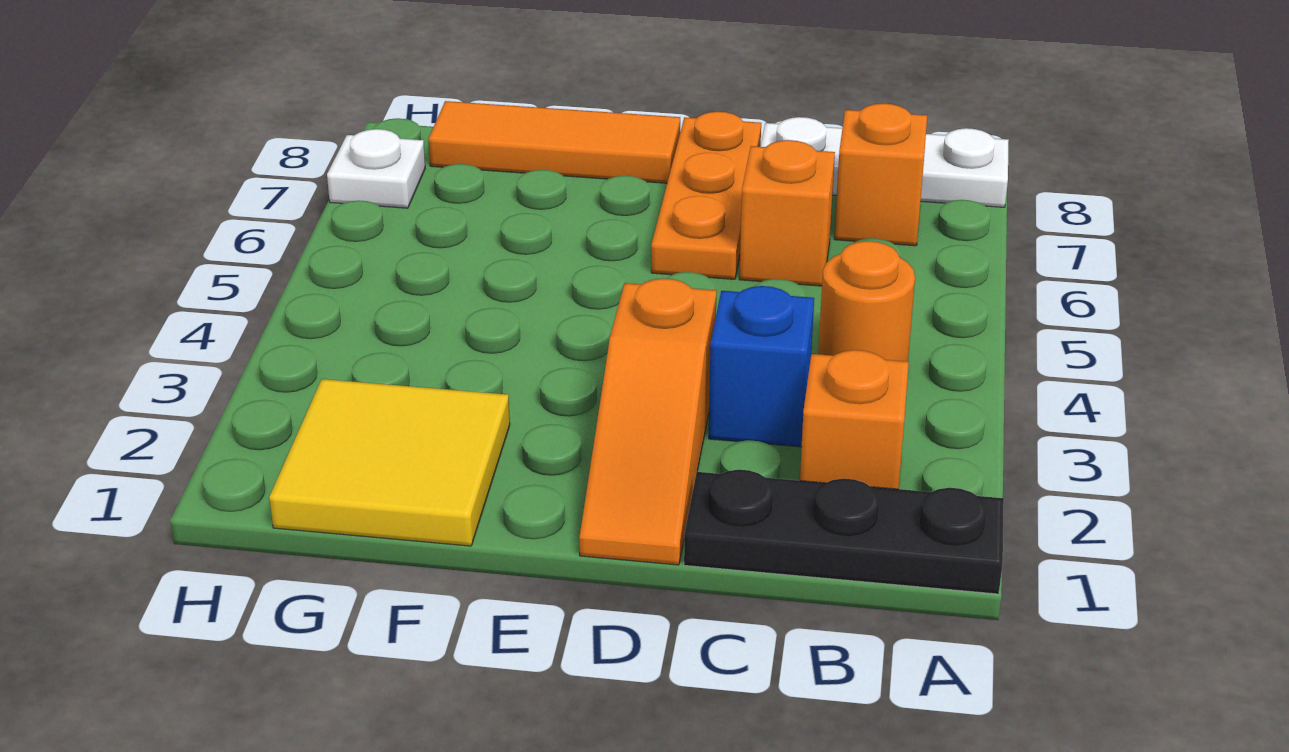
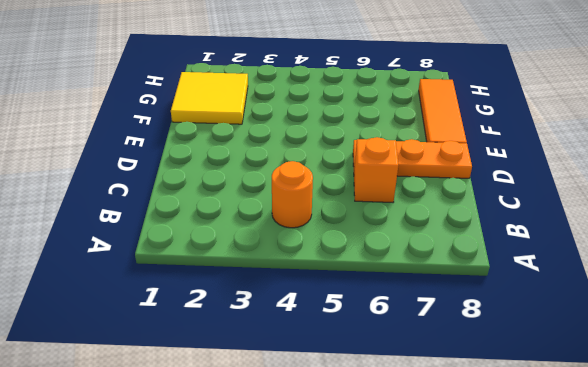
none -> black 1x3 plate [684,470,1004,594]
none -> white 1x3 plate [761,117,1009,207]
none -> orange 1x1 brick [800,350,909,489]

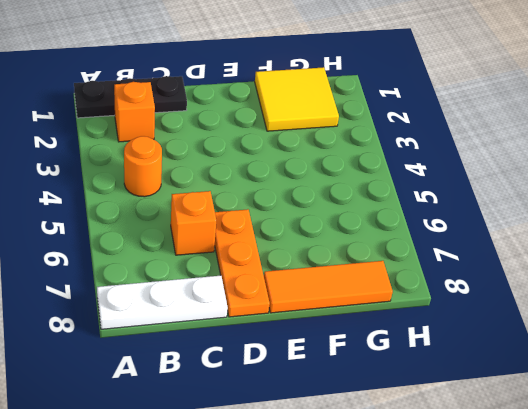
none -> orange 1x1 brick [834,103,927,246]
none -> blue 1x1 brick [709,286,814,447]
none -> orange 1x3 slope [579,278,717,565]

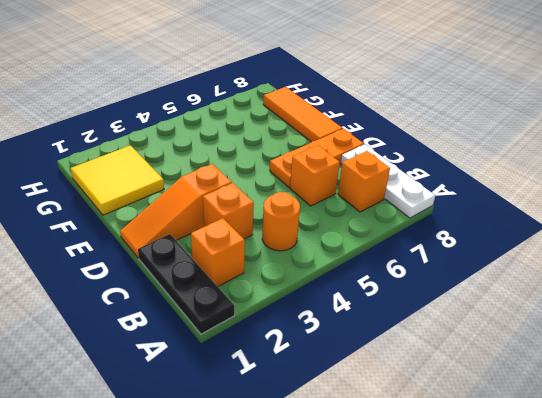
orange 1x1 brick [203,183,254,239] -> blue 1x1 brick [709,286,814,447]
none -> white 1x1 plate [327,129,425,208]

